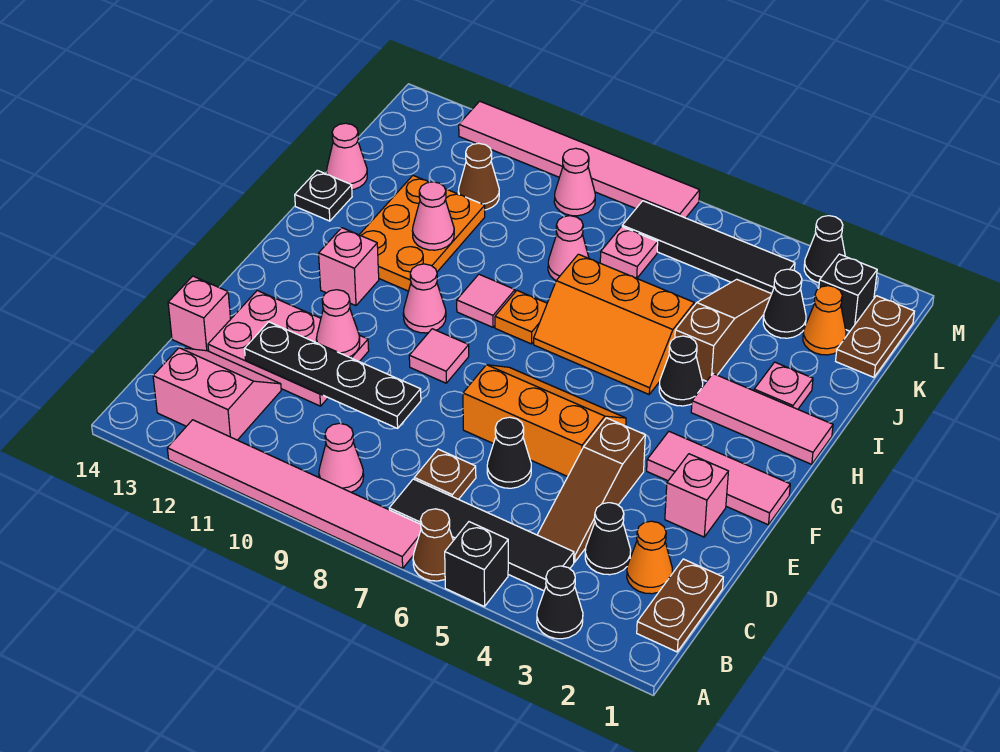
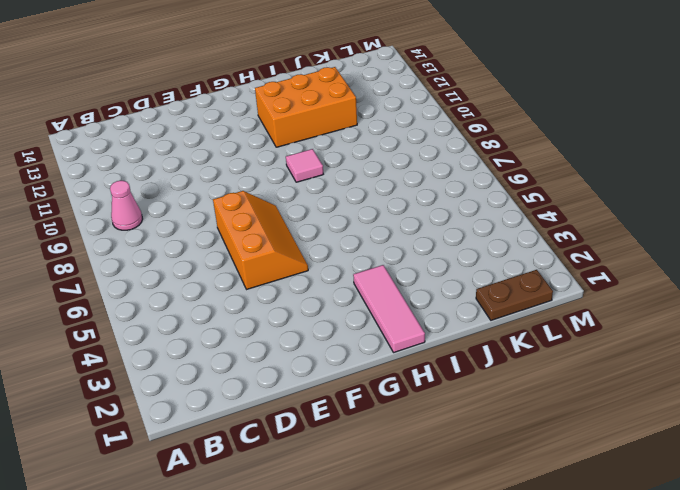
orange 2x3 brick [255,67,357,147] -> orange 2x3 plate [359,176,485,291]
none -> black 1x1 cone [537,566,583,639]
none -> black 1x1 brick [445,522,508,607]
none -> brown 1x1 cone [413,509,453,581]
none -> pink 1x6 tile [167,420,421,568]

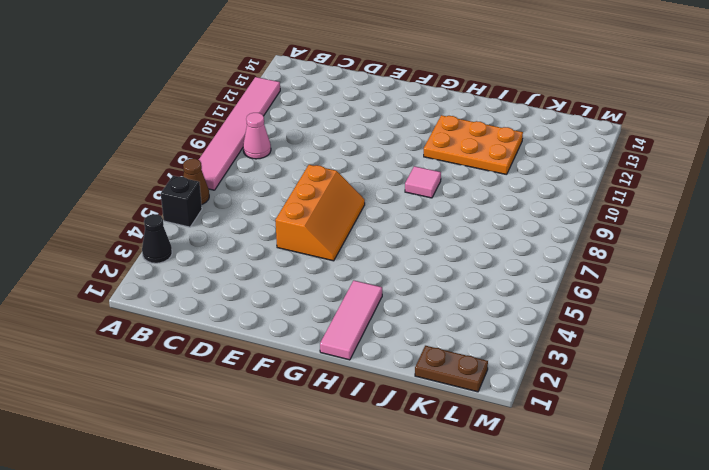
none -> brown 1x2 plate [637,559,723,652]
none -> black 1x4 tile [389,479,574,591]
none -> pink 2x2 slope [153,348,281,440]
none -> orange 1x1 cone [627,521,672,594]

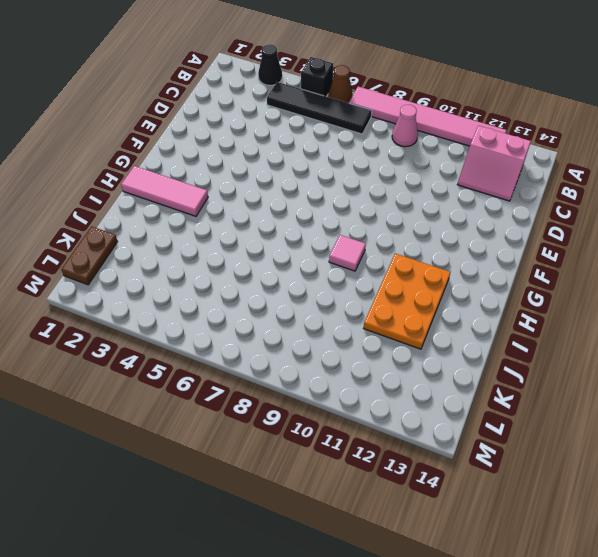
none -> brown 1x2 plate [637,559,723,652]
none -> orange 1x1 cone [627,521,672,594]
none -> black 1x1 cone [585,503,631,575]
none -> brown 1x3 slope [537,418,645,562]

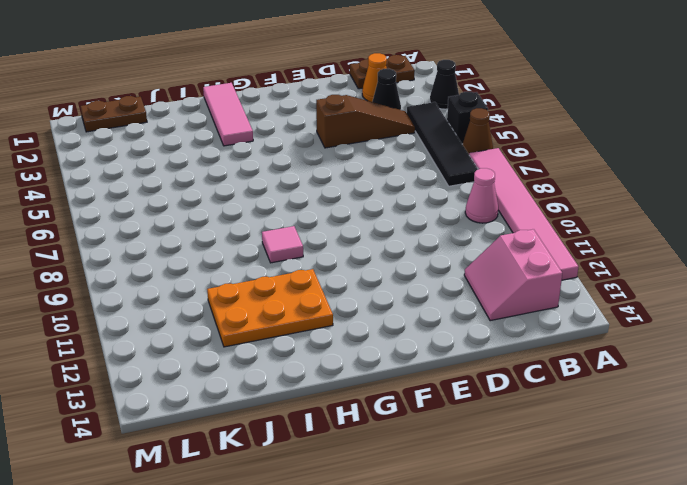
none -> brown 1x1 plate [414,449,476,499]
none -> black 1x1 cone [487,417,531,488]
none -> pink 2x3 plate [208,291,369,406]
none -> pink 1x1 brick [168,276,231,351]

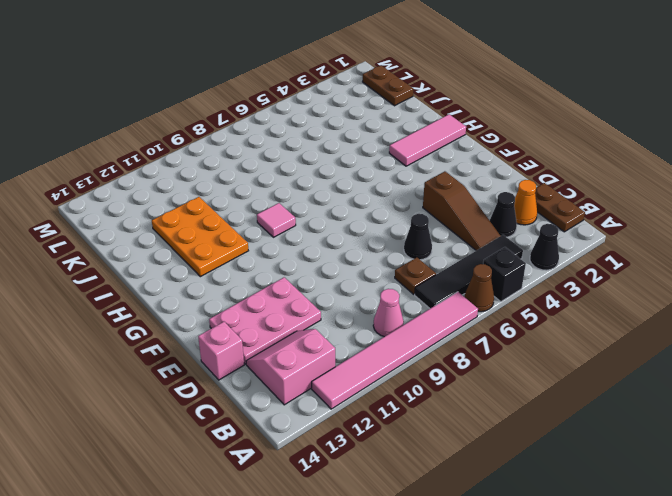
none -> pink 1x1 brick [665,454,728,537]
none -> orange 2x3 slope [463,365,626,477]
none -> pink 1x3 tile [647,432,790,525]
none -> pink 1x1 tile [409,329,469,383]

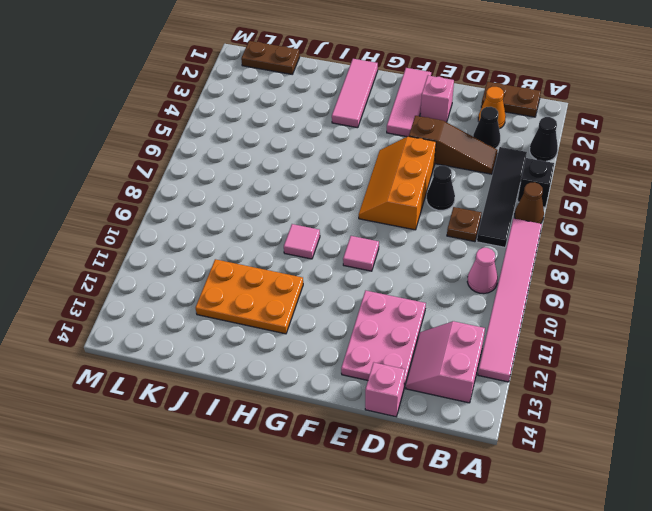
none -> pink 1x1 cone [403,264,446,333]
none -> pink 1x1 brick [319,228,379,306]
none -> black 1x1 cone [659,336,703,406]
none -> orange 2x3 slope [534,254,694,394]

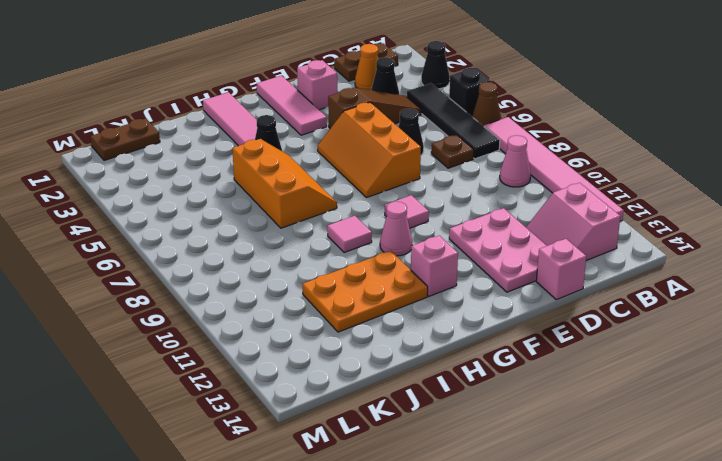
none -> orange 1x1 plate [495,291,547,344]
none -> pink 1x1 plate [754,362,813,409]
none -> brown 1x3 slope [675,279,771,381]
none -> black 1x1 plate [295,170,352,221]

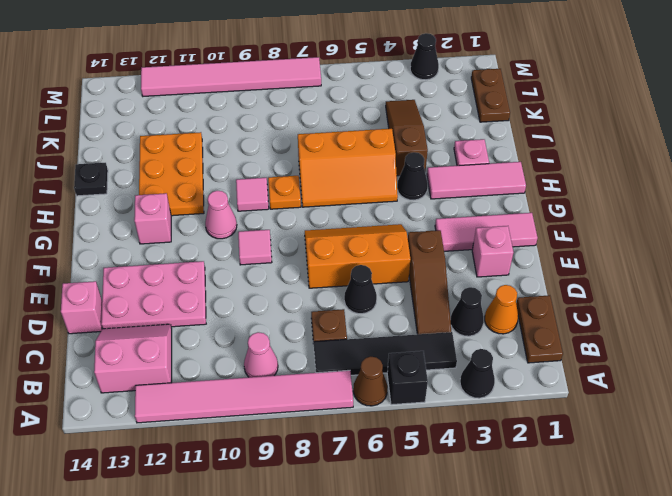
none -> pink 1x1 cone [548,216,589,280]
none -> pink 1x1 cone [327,123,367,190]
none -> orange 1x1 cone [803,286,846,355]
none -> black 1x1 cone [763,269,806,338]

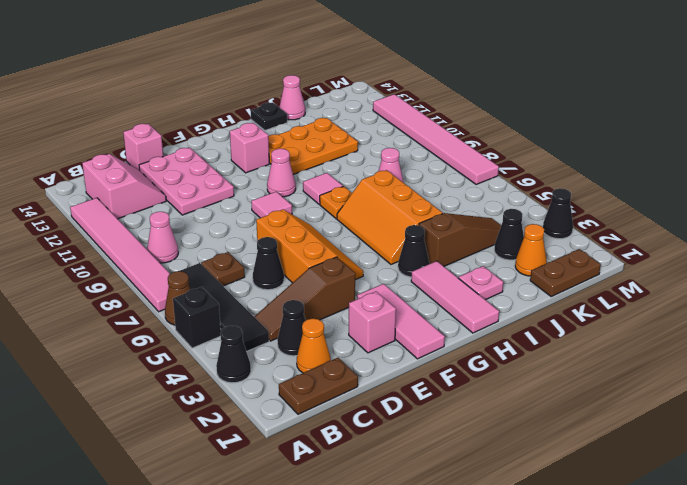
none -> pink 1x1 plate [600,227,658,278]
none -> brown 1x1 cone [458,143,499,210]
none -> black 1x1 brick [819,254,877,331]
none -> black 1x4 tile [622,201,795,294]

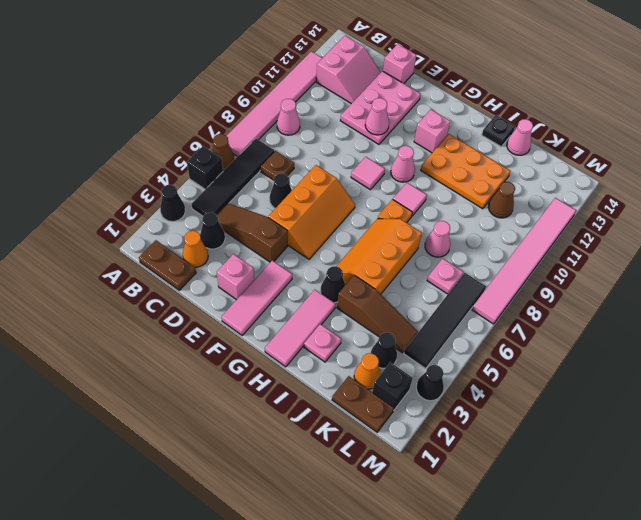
none -> pink 1x1 cone [554,148,595,216]
none -> black 1x4 plate [245,322,421,428]
none -> pink 1x1 cone [412,182,454,250]

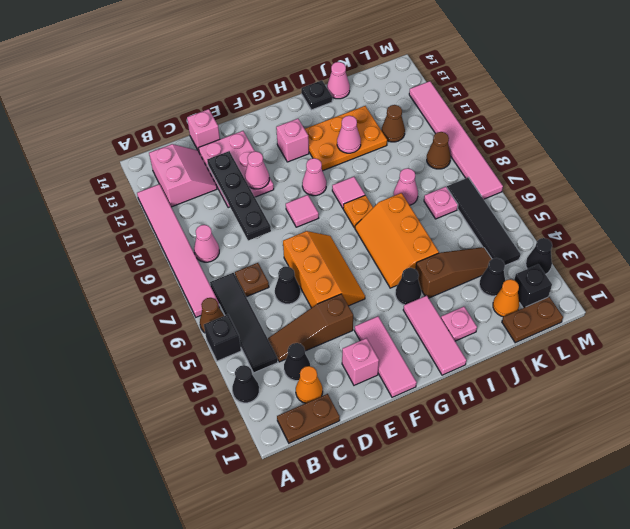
brown 1x1 cone [427,132,451,169] -> pink 1x1 cone [554,148,595,216]

